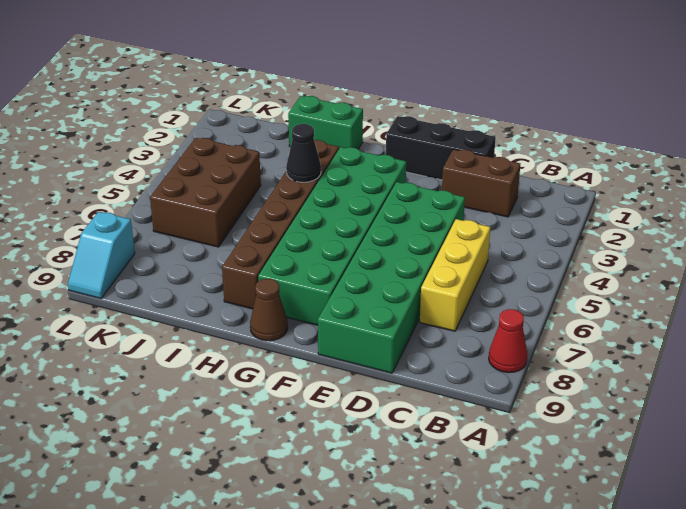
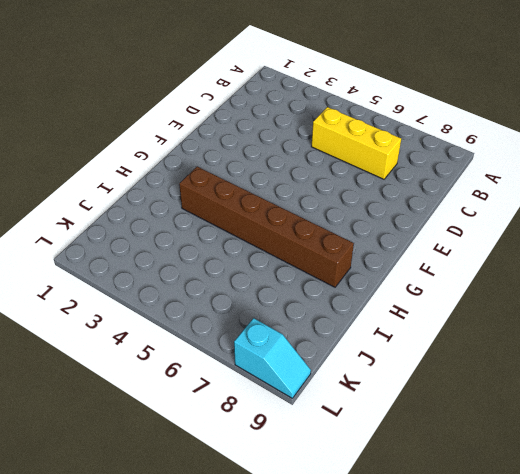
none -> red 1x1 cone [489,309,527,373]
none -> brown 1x2 brick [442,149,520,217]
none -> black 1x3 brick [386,116,496,180]

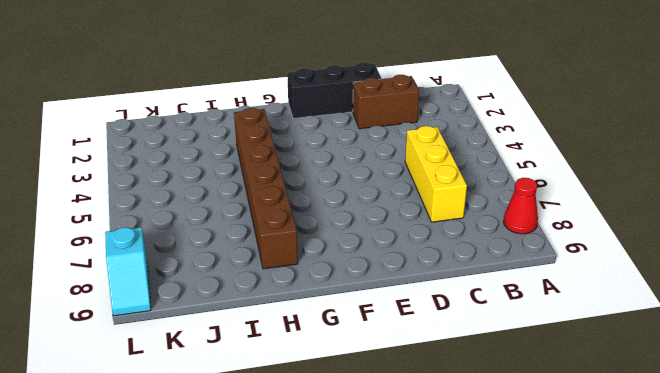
none -> green 2x6 brick [318,182,465,373]
none -> green 2x6 brick [258,147,406,325]
none -> brown 1x1 cone [250,279,288,341]

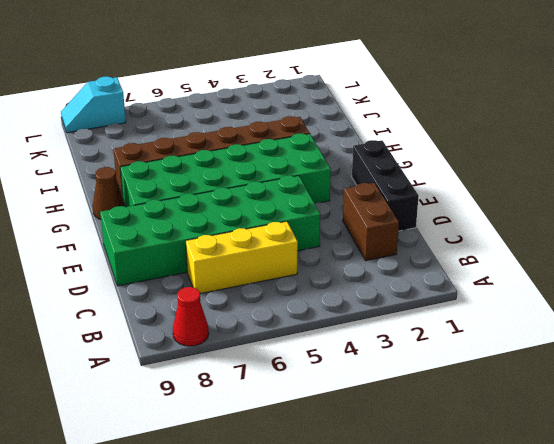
none -> green 1x2 brick [288,96,363,149]
none -> brown 2x3 brick [150,138,261,247]
none -> black 1x1 cone [286,124,321,182]

